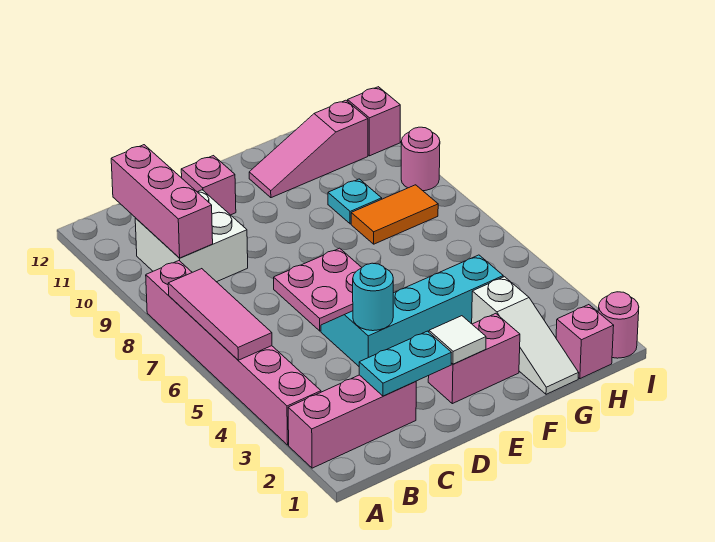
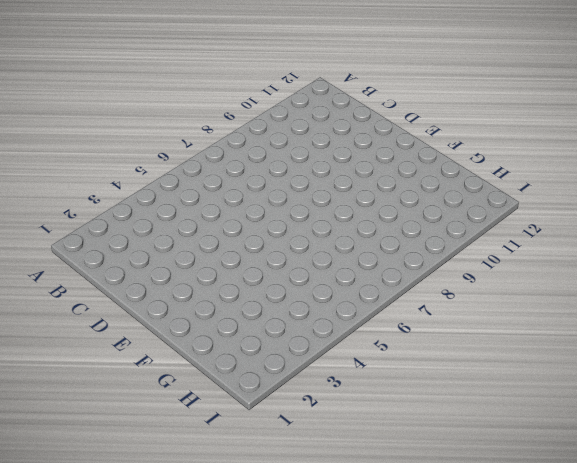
none -> pink 1x3 brick [288,375,416,468]
none -> pink 1x6 brick [146,261,321,445]
none -> white 2x2 brick [135,190,248,282]

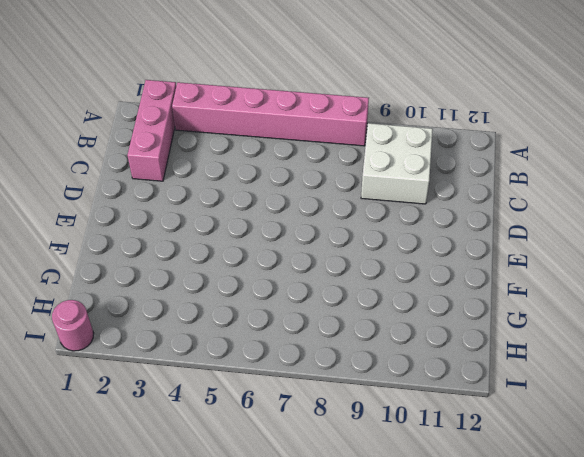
none -> cyan 2x4 slope [321,255,503,366]
none -> pink 2x2 plate [274,248,362,331]
none -> pink 1x1 brick [181,156,236,215]

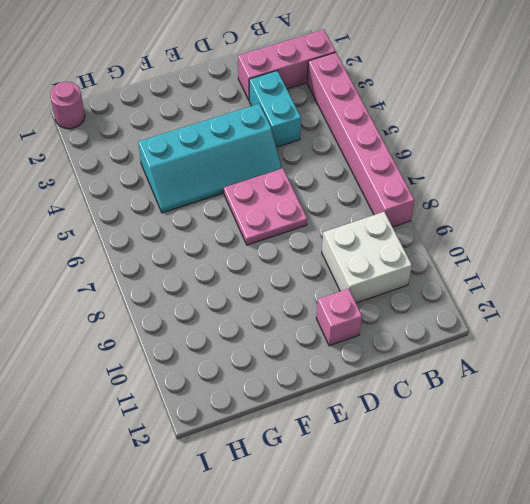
cyan 1x2 brick [249,71,301,147] -> none
none -> pink 1x2 brick [428,313,520,404]
none -> pink 1x3 slope [249,100,368,198]
none -> white 1x3 slope [472,277,579,394]

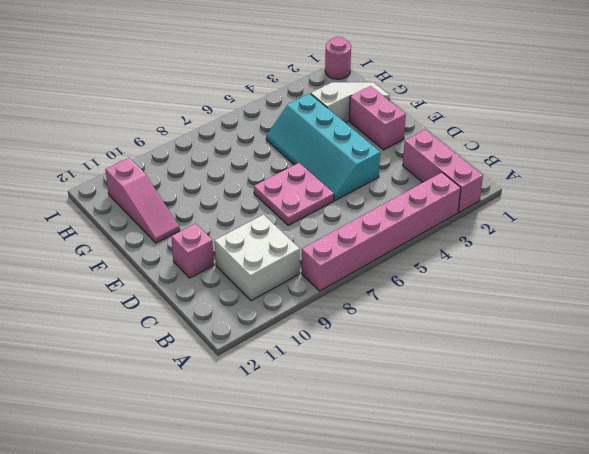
none -> orange 1x2 tile [351,185,438,244]
none -> cyan 1x1 plate [328,179,382,224]
none -> pink 1x1 brick [556,305,614,379]

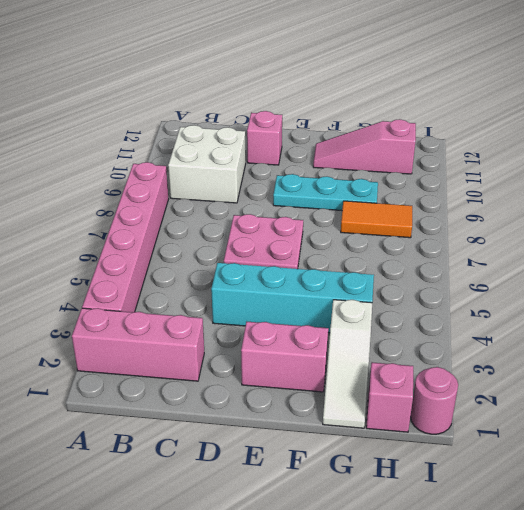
cyan 1x3 plate [273,174,378,211] -> cyan 1x1 plate [328,179,382,224]
none -> pink 1x1 round brick [401,127,440,191]
none -> pink 1x1 brick [348,87,400,156]
none -> pink 1x3 tile [168,269,272,360]

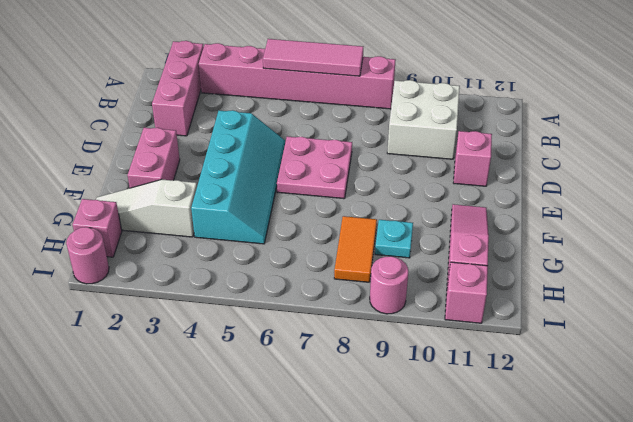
none -> pink 1x3 brick [111,145,213,258]
none -> cyan 1x2 plate [359,331,451,396]
none -> cyan 1x1 round brick [353,263,393,331]

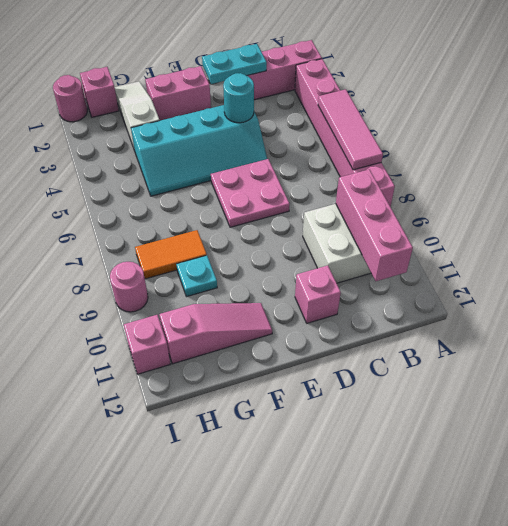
none -> white 1x1 tile [429,316,486,364]

